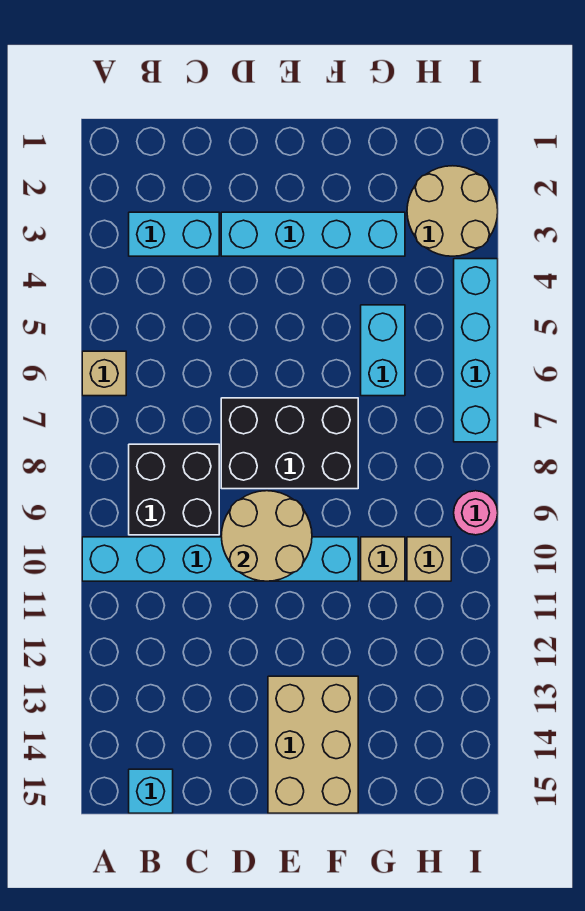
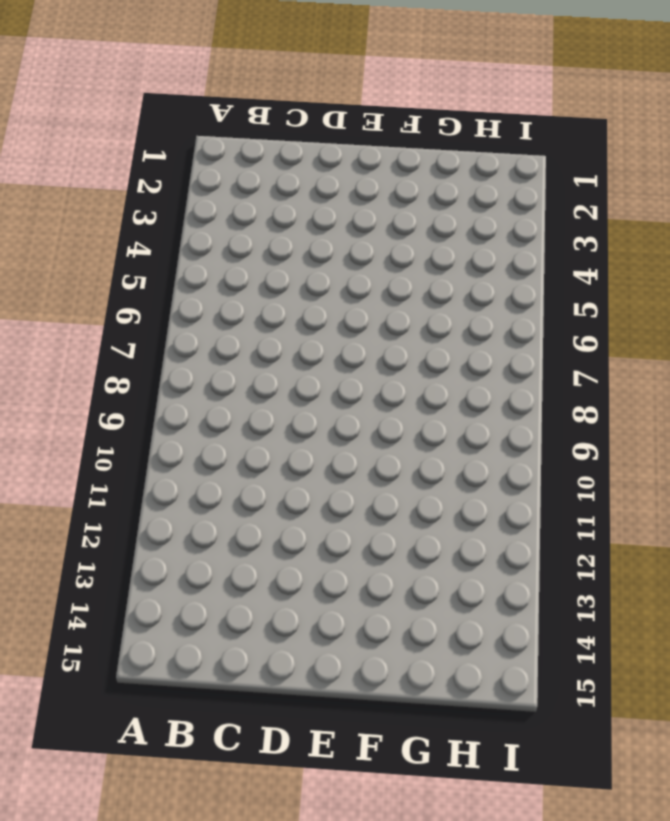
none -> tan 1x1 brick [82,351,126,396]
none -> cyan 1x6 brick [82,537,358,581]
none -> cyan 1x2 brick [129,212,219,256]

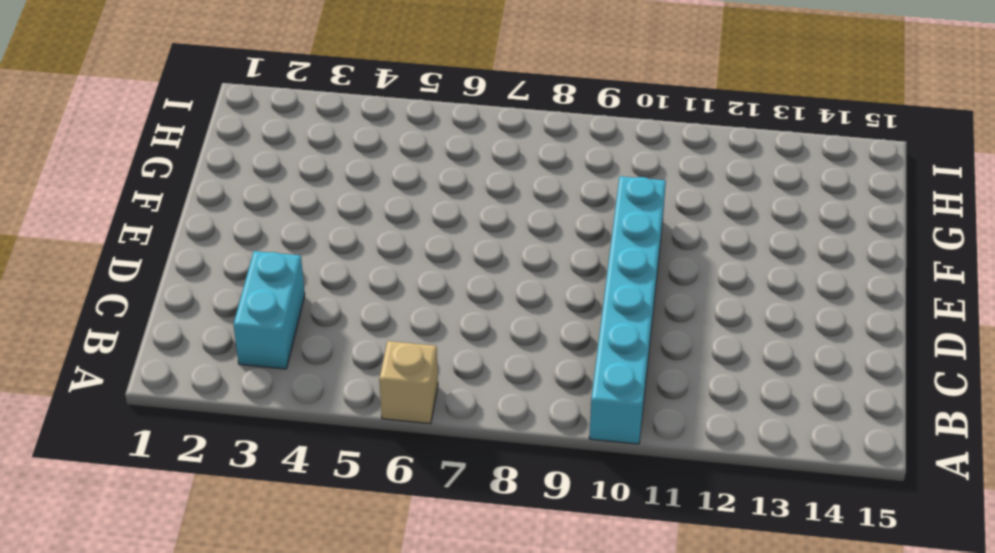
none -> black 2x2 brick [129,444,219,535]
none -> cyan 1x1 brick [129,769,173,813]
none -> cyan 1x4 brick [221,212,405,256]

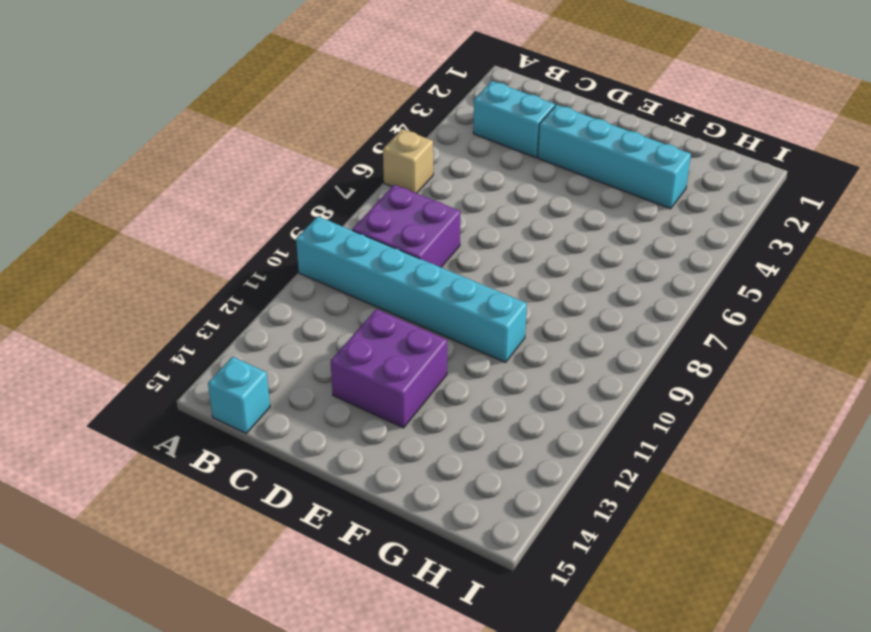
purple 2x2 brick [352,185,460,267] -> black 2x2 brick [129,444,219,535]
purple 2x2 brick [331,309,447,428] -> tan 2x3 brick [268,676,358,813]
none -> black 2x3 brick [221,398,358,489]
none -> cyan 1x2 brick [361,305,405,396]
none -> tan 1x1 brick [361,537,405,581]

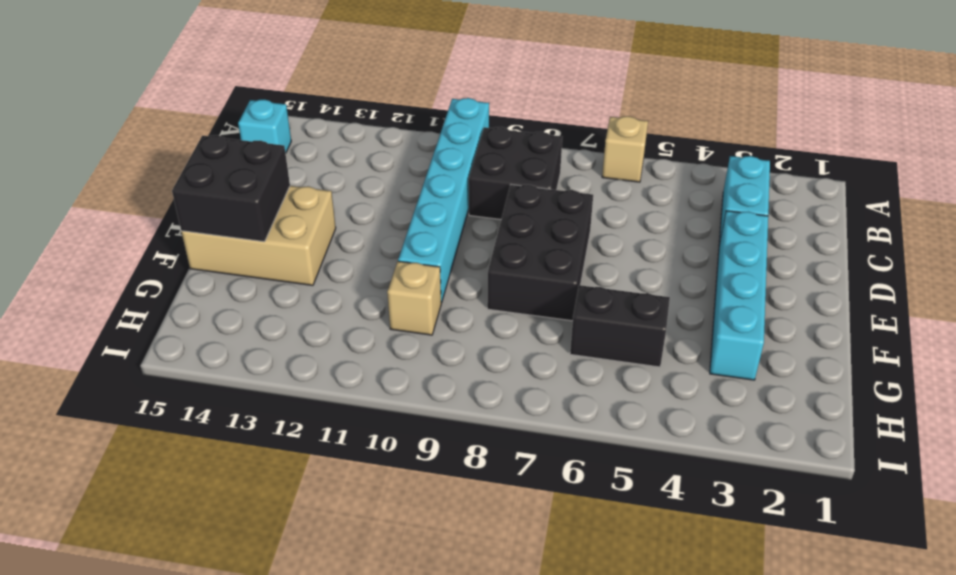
black 2x2 brick [172,135,290,242] -> none
black 1x2 brick [570,285,670,367] -> cyan 1x2 brick [361,305,405,396]
none -> tan 2x2 round brick [407,166,498,256]
none -> tan 1x1 brick [407,537,451,581]
none -> cyan 1x4 brick [454,259,498,442]

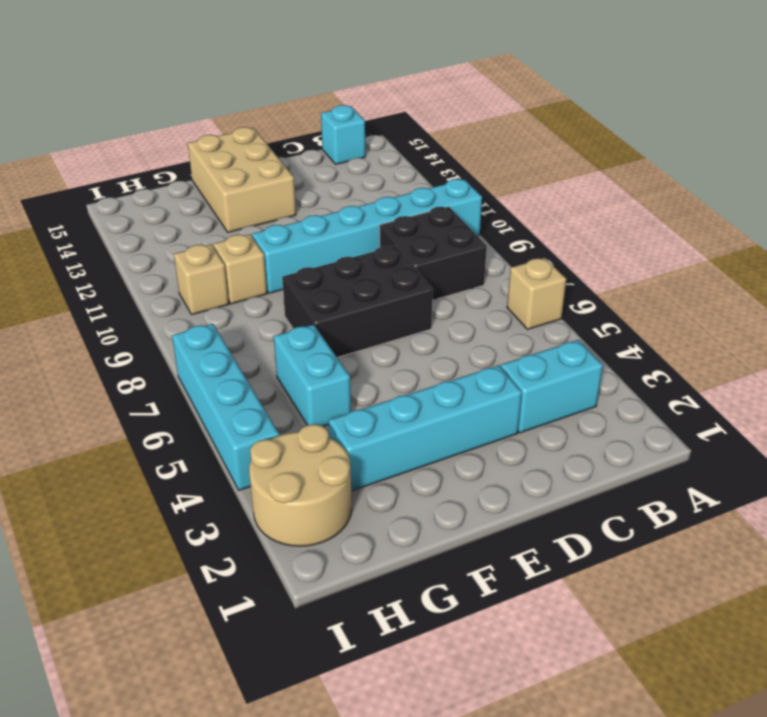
none -> pink 1x1 round brick [454,491,498,535]
none -> tan 2x2 round brick [221,491,312,581]

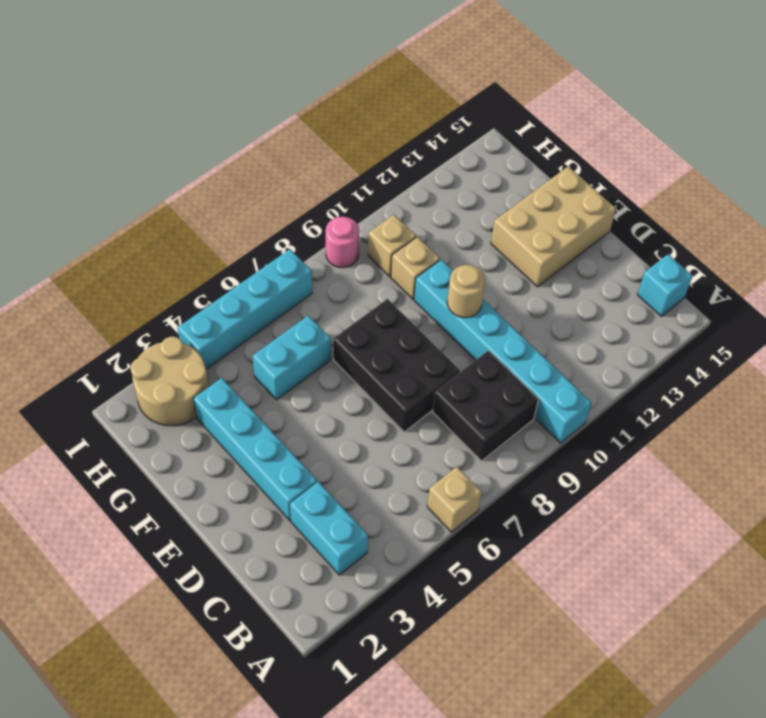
tan 1x1 round brick [447,265,485,318] -> tan 2x2 round brick [221,491,312,581]

